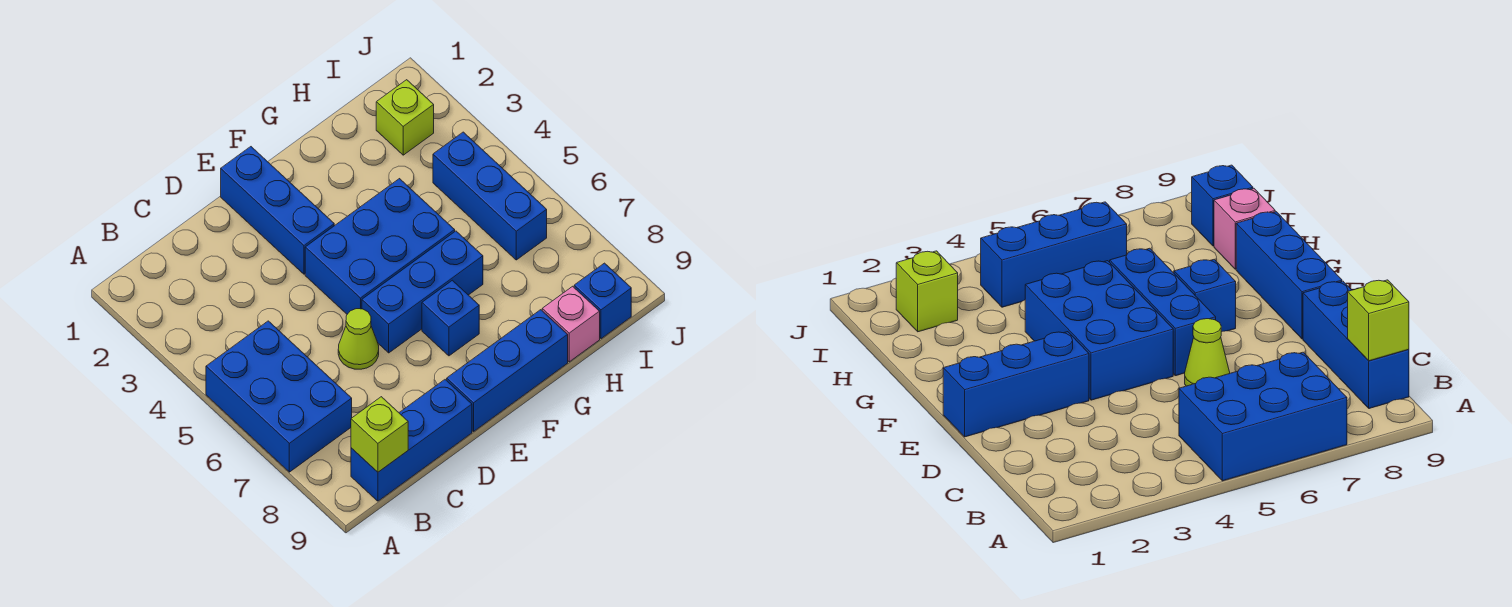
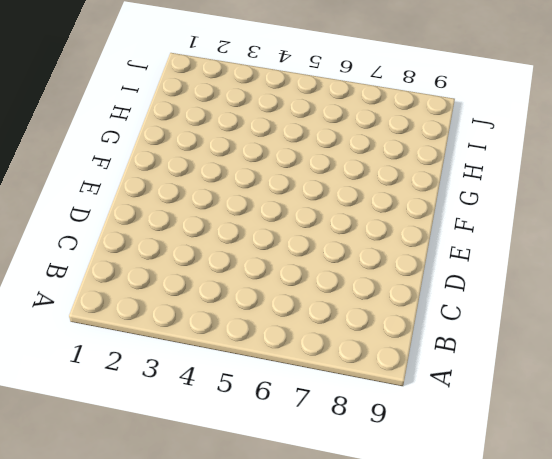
none -> blue 2x3 brick [206,321,352,472]
none -> blue 1x3 brick [351,380,472,501]
none -> lime 1x1 cone [338,309,379,369]

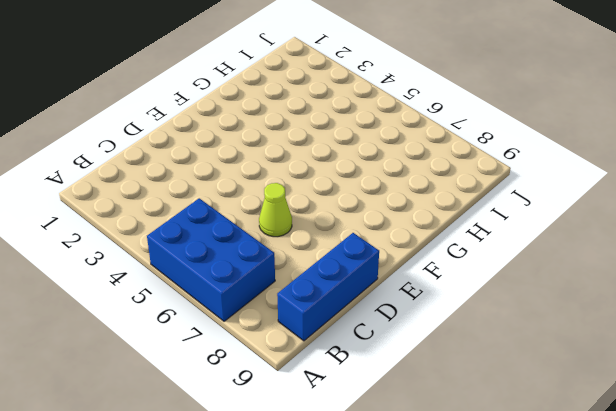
none -> blue 1x3 brick [221,147,334,274]
none -> blue 2x3 brick [305,179,455,314]
none -> blue 1x3 brick [362,231,483,353]

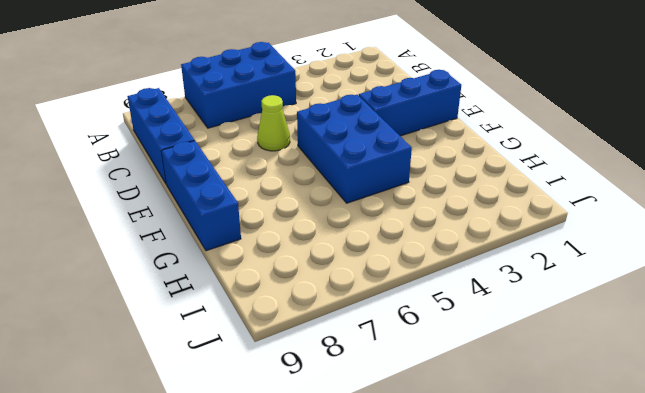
none -> blue 1x3 brick [362,231,483,353]
none -> blue 1x1 brick [422,280,479,356]
none -> pink 1x1 brick [542,286,600,362]

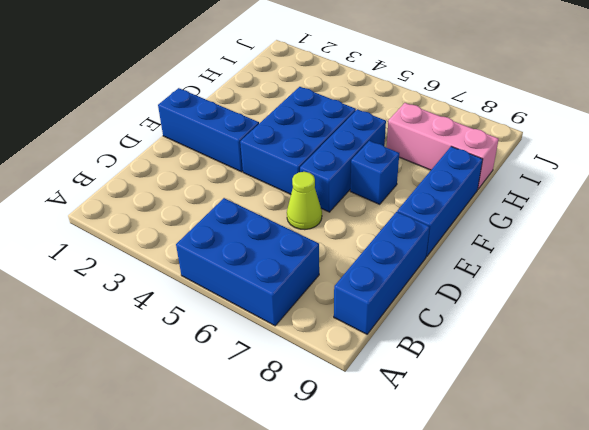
pink 1x3 brick [387,103,499,189] -> pink 1x1 brick [542,286,600,362]
none -> lime 1x1 brick [376,80,434,155]
none -> blue 1x3 brick [433,132,547,260]
none -> blue 1x1 brick [574,263,631,339]

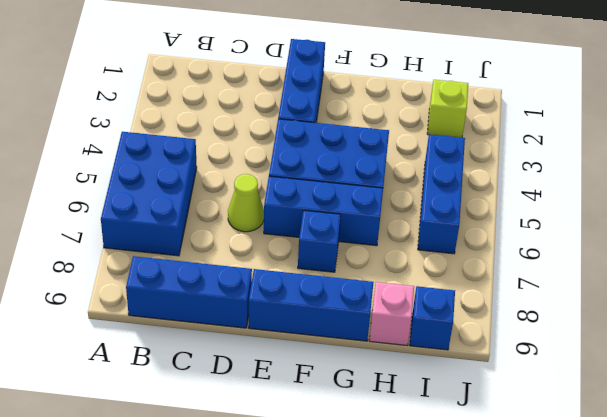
none -> lime 1x1 brick [351,397,408,472]

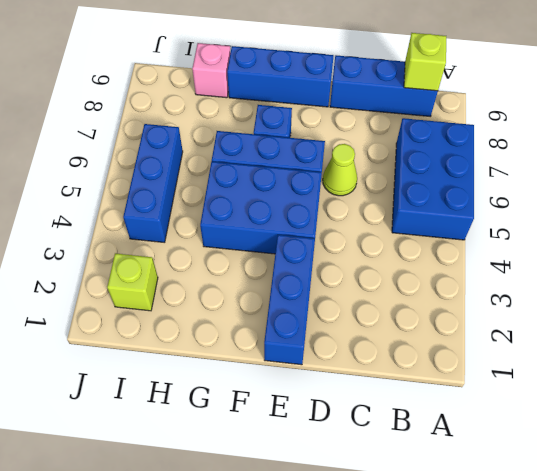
none -> blue 1x1 brick [574,263,631,339]

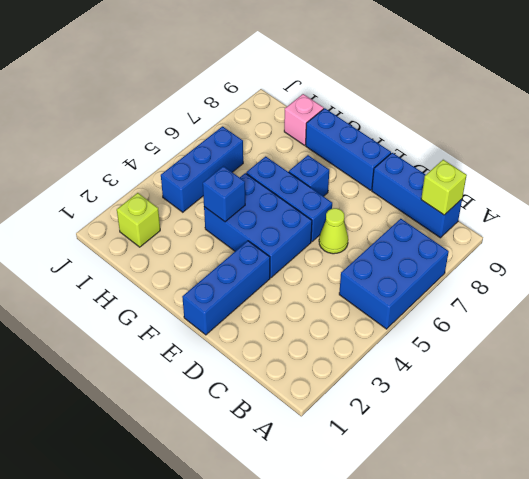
blue 1x1 brick [203,166,245,222] -> blue 1x1 brick moved to [574,263,631,339]

